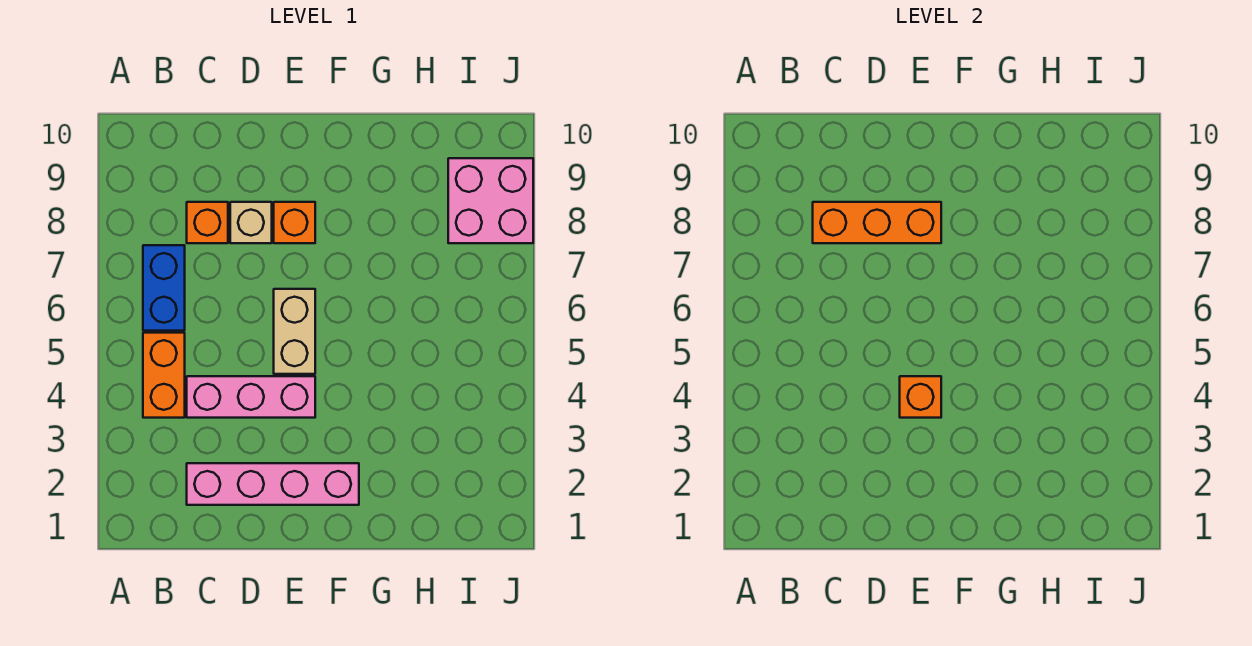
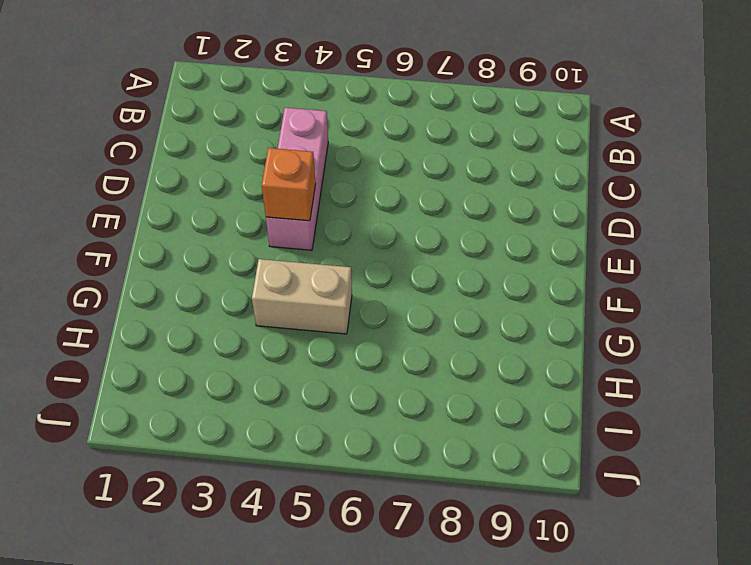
tan 1x2 brick [252,259,352,334] -> tan 1x2 brick moved to [274,289,315,374]
none -> orange 1x2 brick [143,333,185,418]
none -> blue 1x2 brick [143,245,185,331]

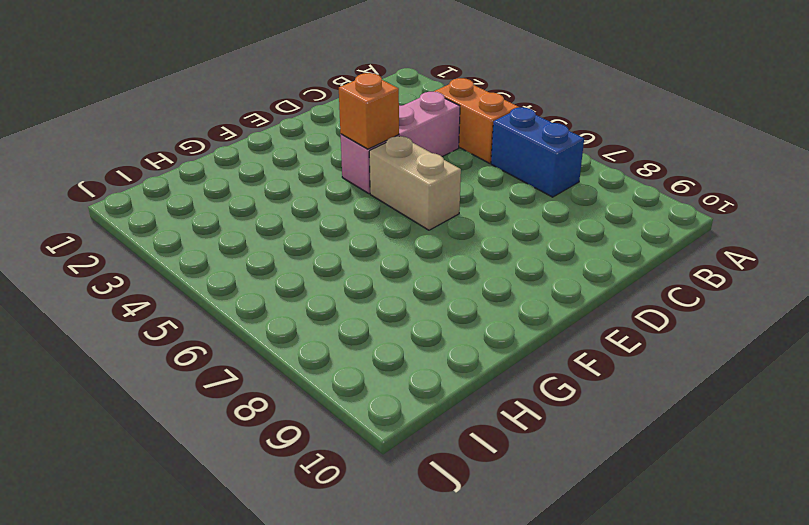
none -> pink 1x4 brick [187,463,359,505]
none -> orange 1x1 brick [187,202,228,243]

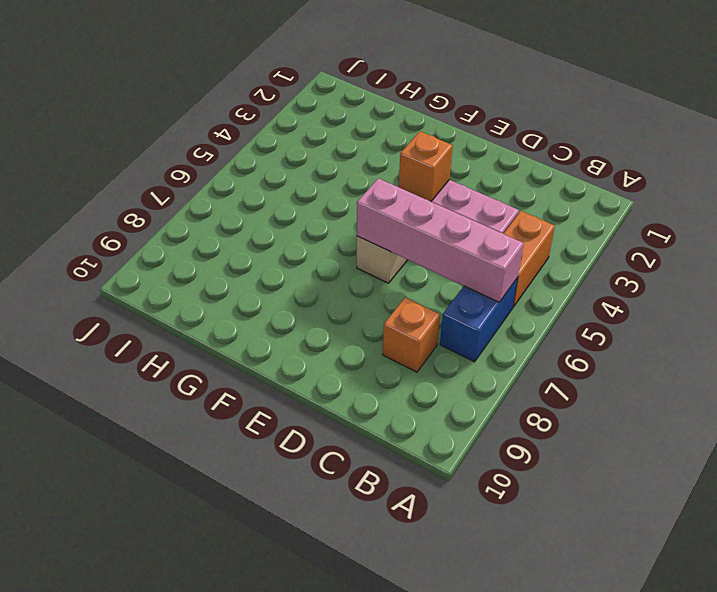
pink 1x4 brick [357,178,524,302] -> pink 1x4 brick moved to [187,463,359,505]
none -> tan 1x1 brick [230,202,272,243]
none -> orange 1x1 brick [274,202,315,243]

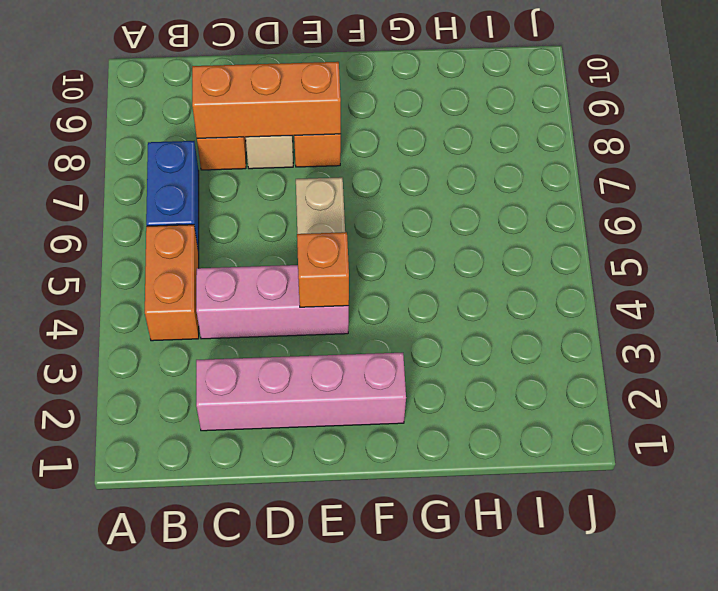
none -> pink 2x2 brick [448,158,533,243]

